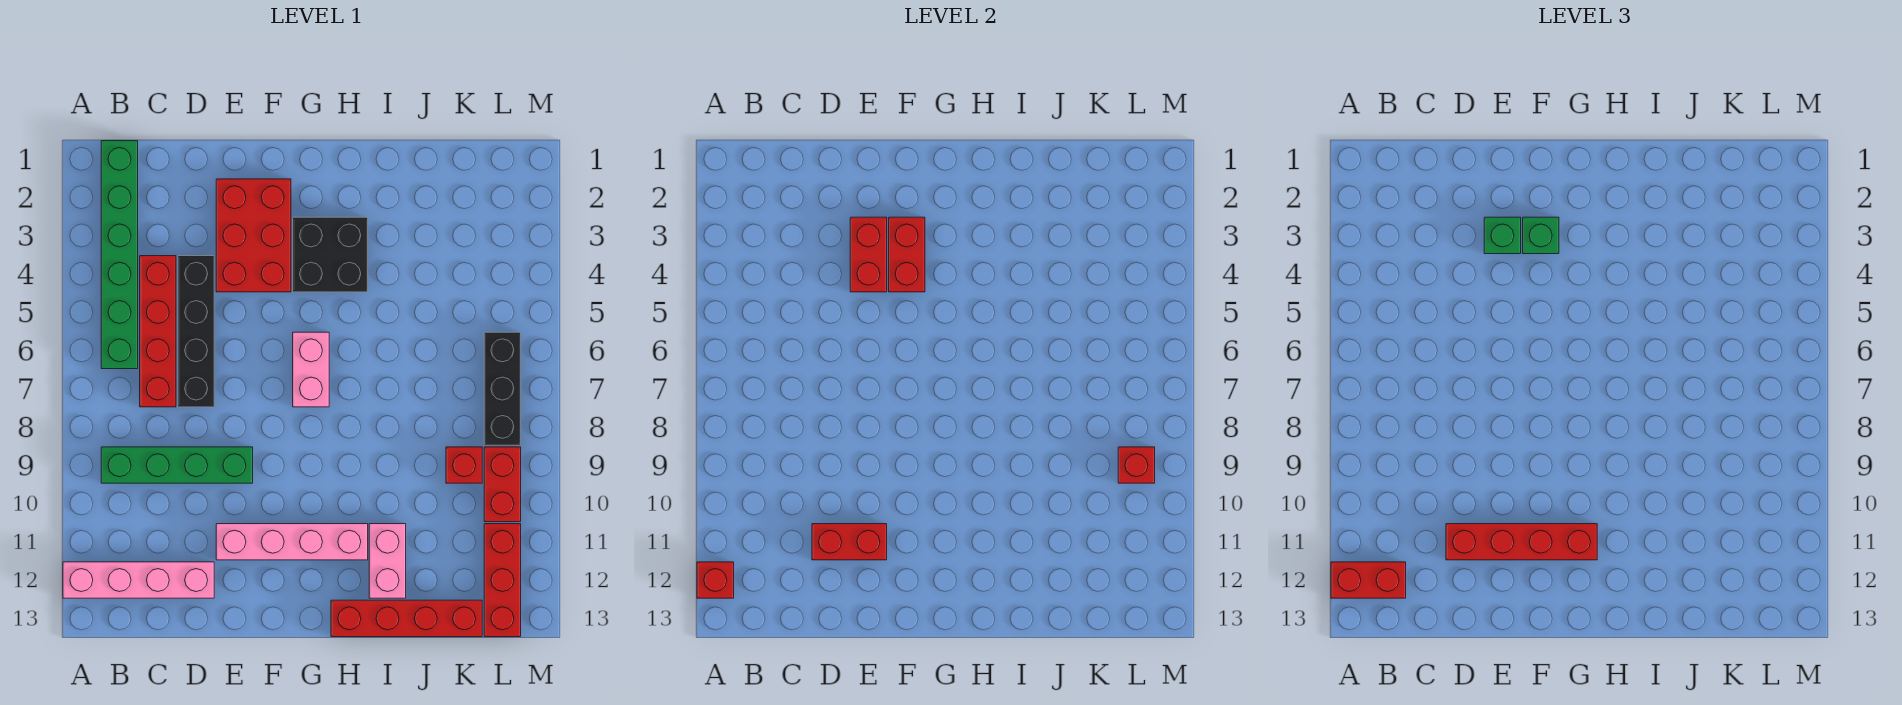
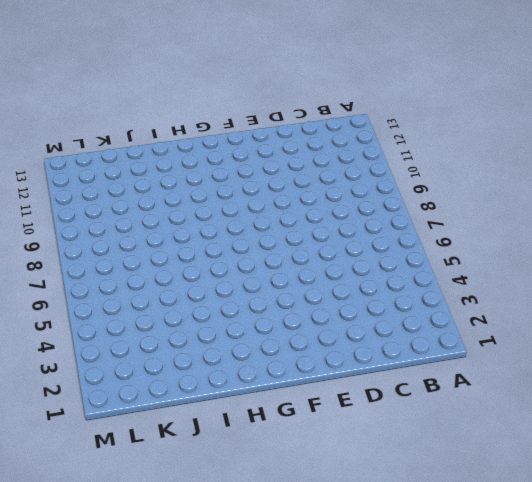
none -> pink 1x4 brick [63,562,214,598]
none -> green 1x6 brick [101,141,138,369]
none -> green 1x4 brick [101,447,253,483]

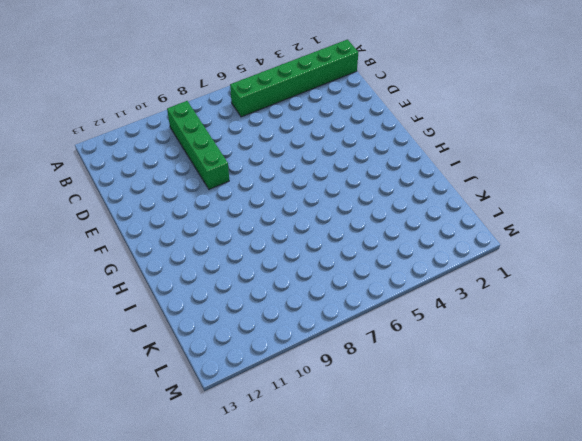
none -> pink 1x4 brick [63,562,214,598]
none -> red 1x4 brick [140,256,176,407]
none -> black 1x4 brick [178,256,214,407]

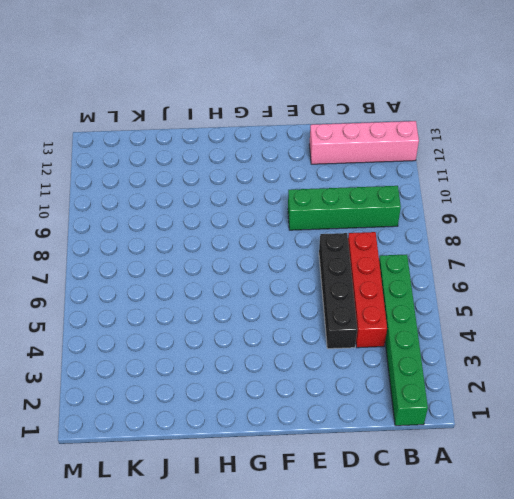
none -> red 2x3 brick [216,179,291,292]
none -> pink 1x4 brick [216,524,368,560]
none -> black 2x2 brick [293,217,368,292]

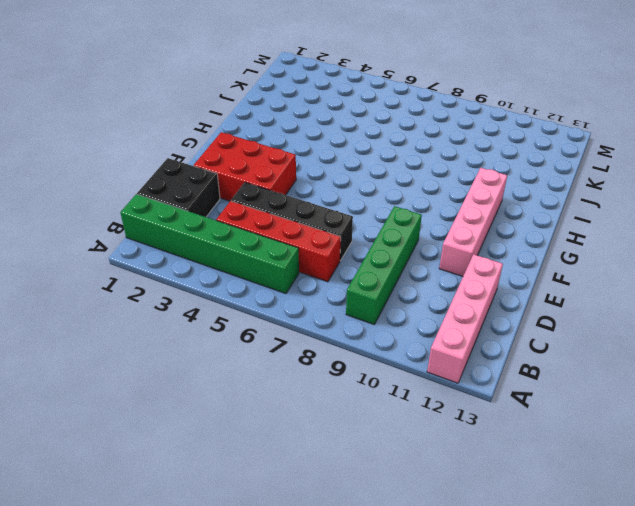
black 2x2 brick [137,158,220,217] -> black 2x2 brick moved to [293,217,368,292]
none -> pink 1x2 brick [293,332,329,407]
none -> red 1x4 brick [331,600,482,637]
none -> pink 1x2 brick [369,524,406,598]

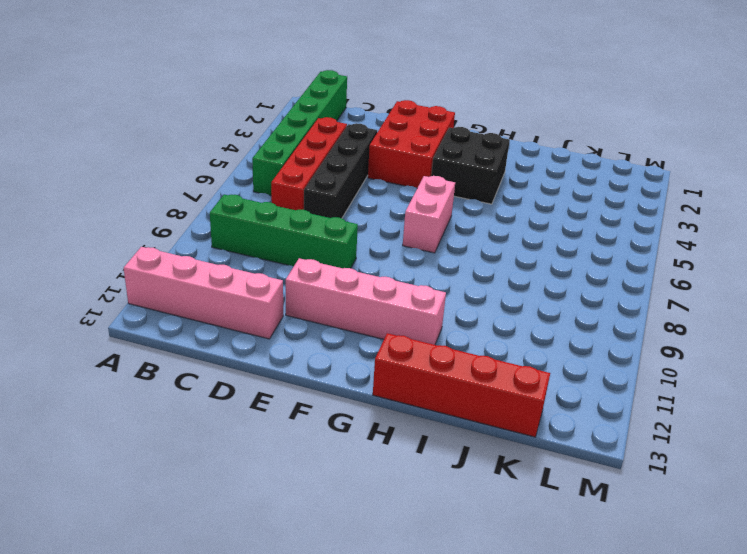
none -> pink 1x2 brick [369,524,406,598]
none -> red 1x1 brick [446,447,482,483]
none -> black 1x3 brick [484,332,521,445]

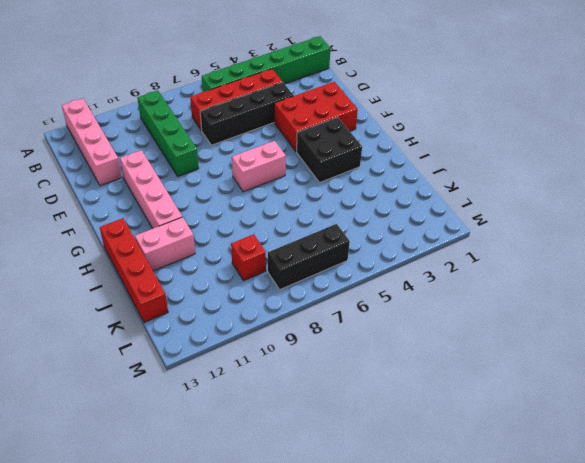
none -> red 1x2 brick [484,447,521,522]
none -> red 1x3 brick [484,524,521,637]
none -> red 1x1 brick [697,562,734,598]

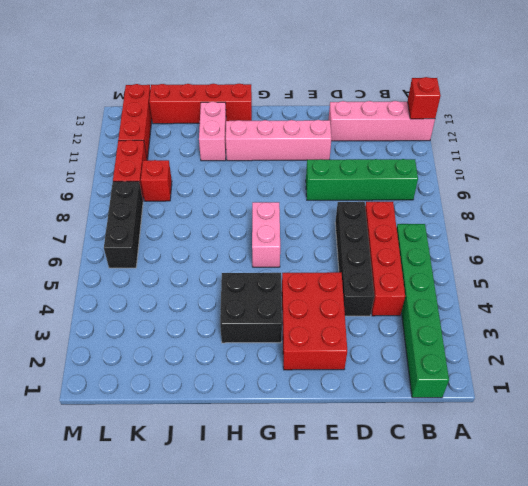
none -> red 1x2 brick [812,524,887,560]
none -> red 1x2 brick [850,217,887,292]
none -> red 1x2 brick [889,217,925,292]

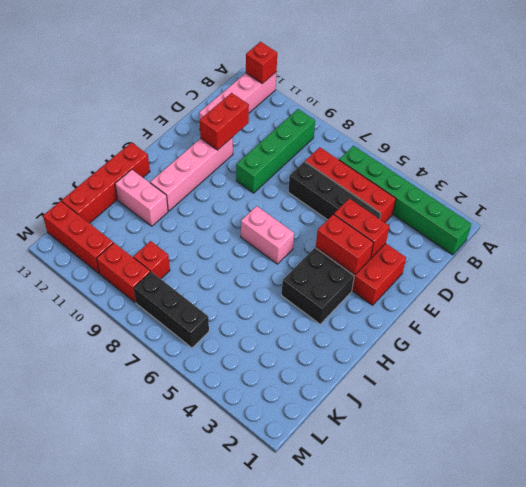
none -> red 1x1 brick [1118,447,1155,483]
none -> red 1x2 brick [1331,562,1406,598]
none -> red 1x4 brick [1446,524,1597,560]

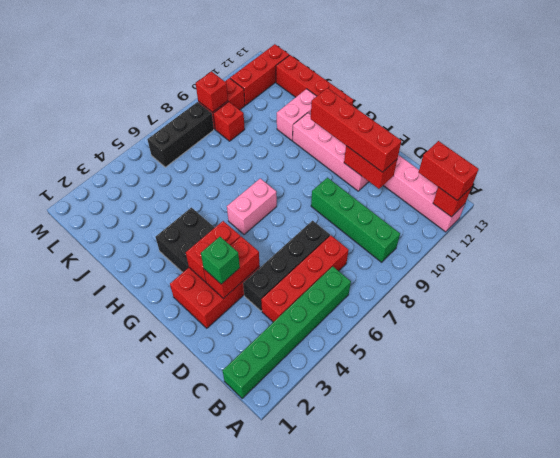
none -> green 1x1 brick [1523,217,1559,254]

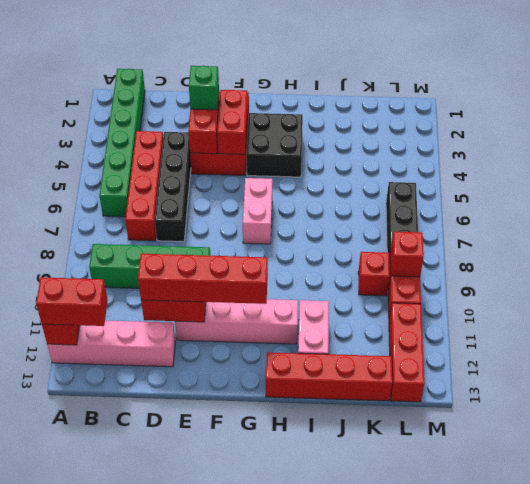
none -> green 1x1 brick [1523,217,1559,254]

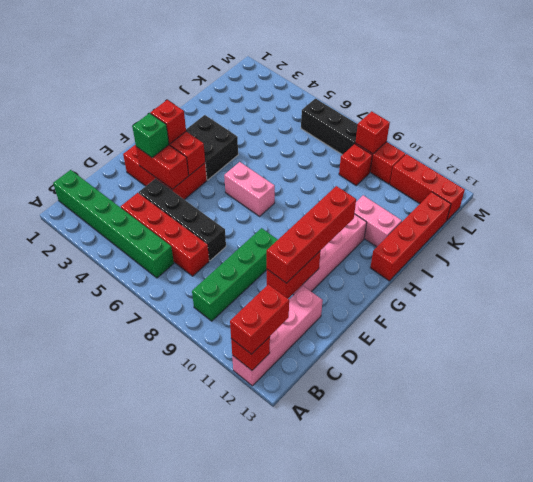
red 1x1 brick [151,100,186,144] -> green 1x1 brick [1523,217,1559,254]

